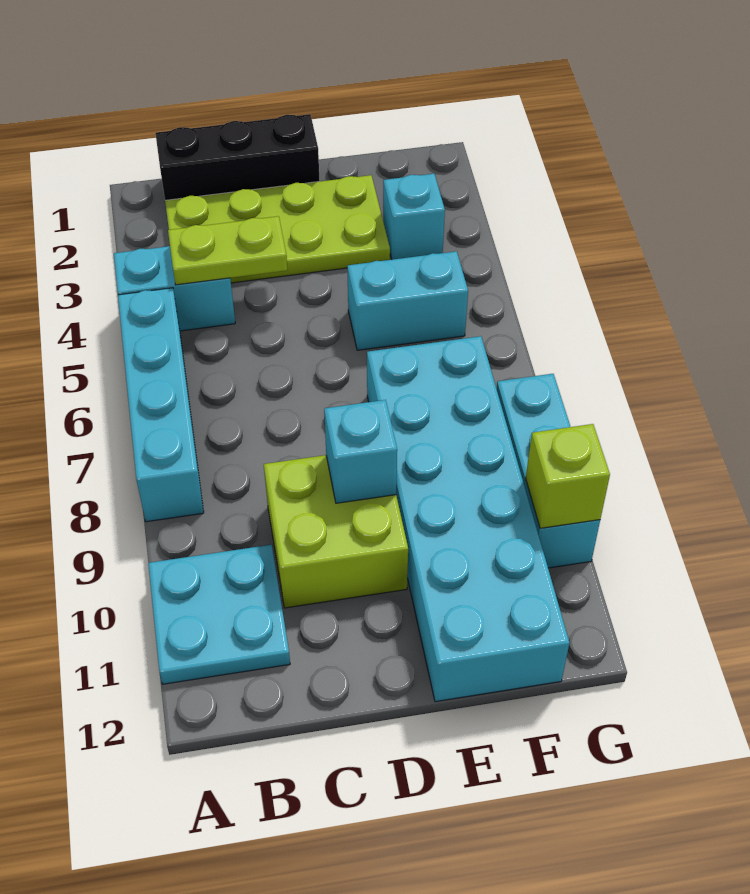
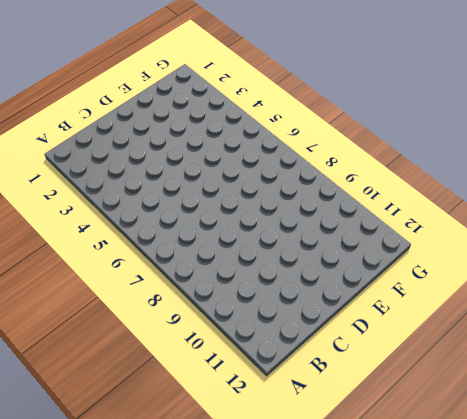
none -> cyan 1x2 brick [114,246,235,331]
none -> cyan 1x4 brick [118,288,204,522]
none -> cyan 2x2 plate [148,545,290,684]

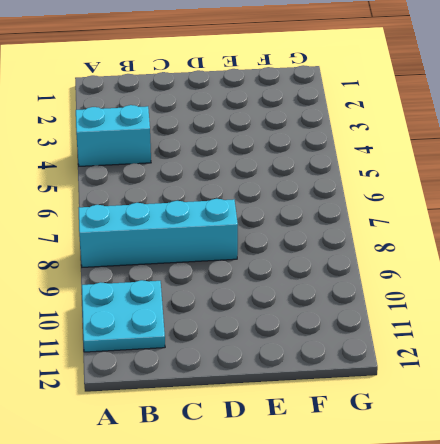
cyan 1x4 brick [79,199,238,267] -> cyan 1x4 brick turned to [118,288,204,522]
none -> black 1x3 brick [155,114,320,200]
none -> lime 2x4 plate [165,175,390,283]
none -> lime 2x2 brick [264,455,408,608]

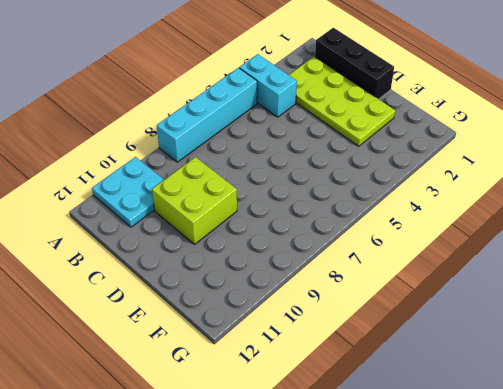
none -> cyan 1x2 brick [347,251,468,350]
none -> cyan 2x6 brick [367,336,569,702]
none -> cyan 1x1 brick [383,174,445,260]

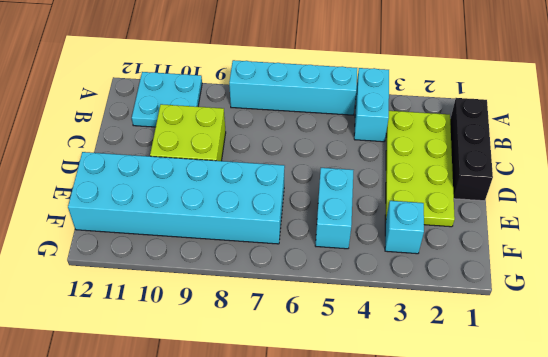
none -> cyan 1x3 brick [496,374,600,568]
none -> lime 1x2 plate [168,216,287,285]
none -> cyan 1x1 brick [324,400,397,503]

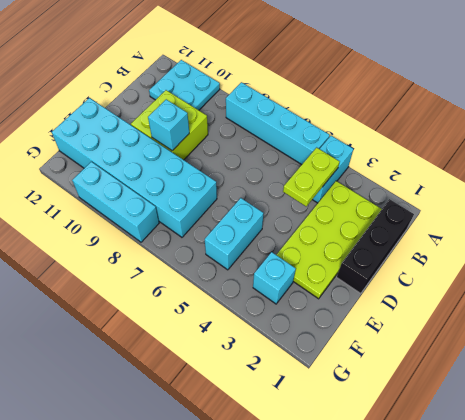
none -> lime 1x1 brick [526,424,610,528]

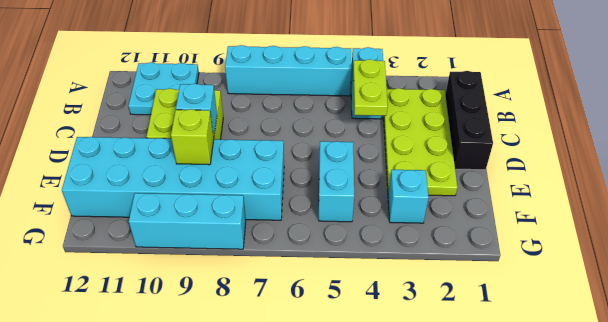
lime 1x1 brick [171,109,214,165] -> lime 1x1 brick moved to [526,424,610,528]

